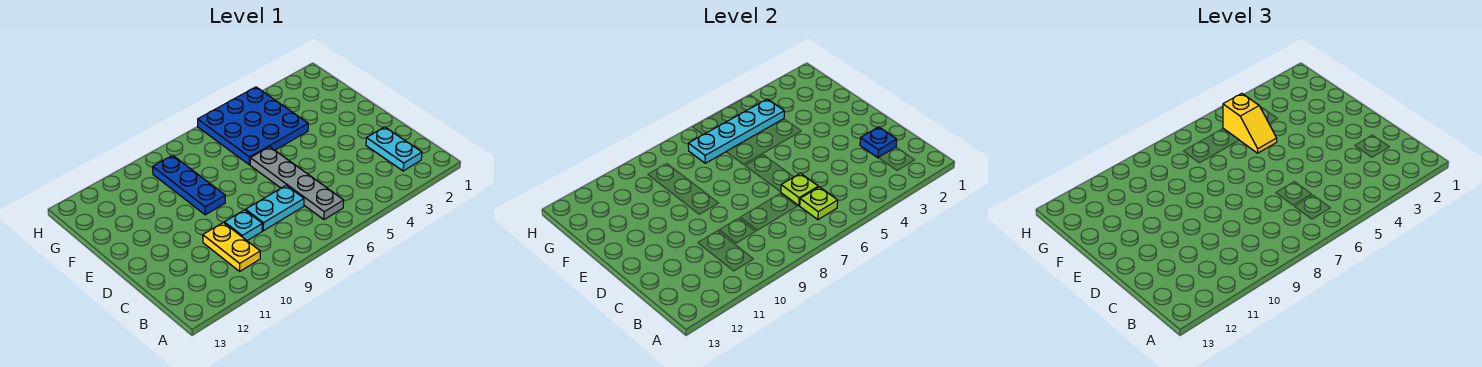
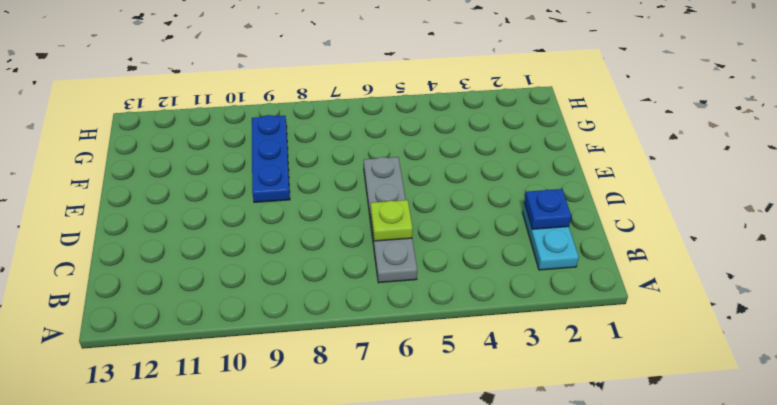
none -> yellow 1x2 plate [203,223,260,271]
none -> cyan 1x2 plate [246,185,304,231]
none -> cyan 1x1 plate [224,210,262,241]

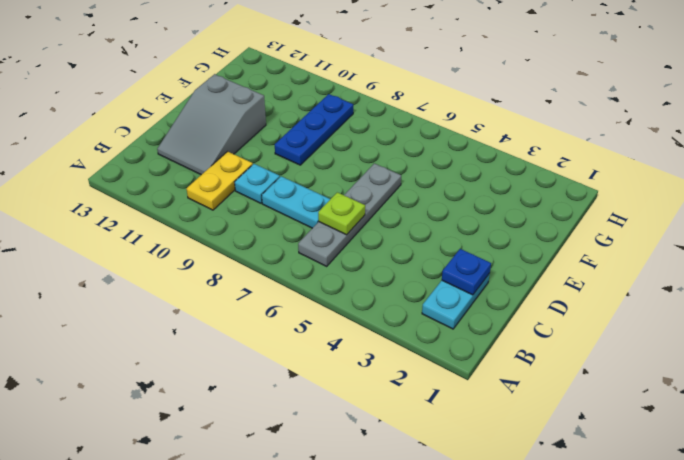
grey 2x3 slope [157,74,266,175] -> none
none -> blue 3x3 plate [198,87,308,165]
none -> lime 1x1 plate [799,187,838,220]
none -> cyan 1x4 plate [688,99,784,163]

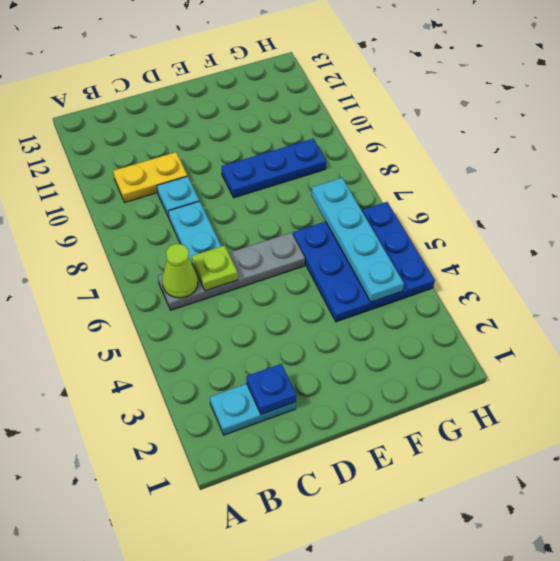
lime 1x1 cone [162,244,198,298] -> lime 1x1 plate [799,187,838,220]
none -> yellow 1x2 slope [1223,94,1277,153]

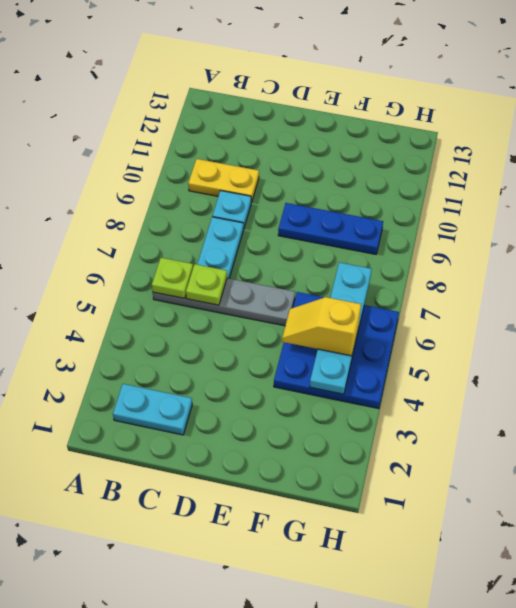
none -> blue 1x1 plate [860,127,897,158]

